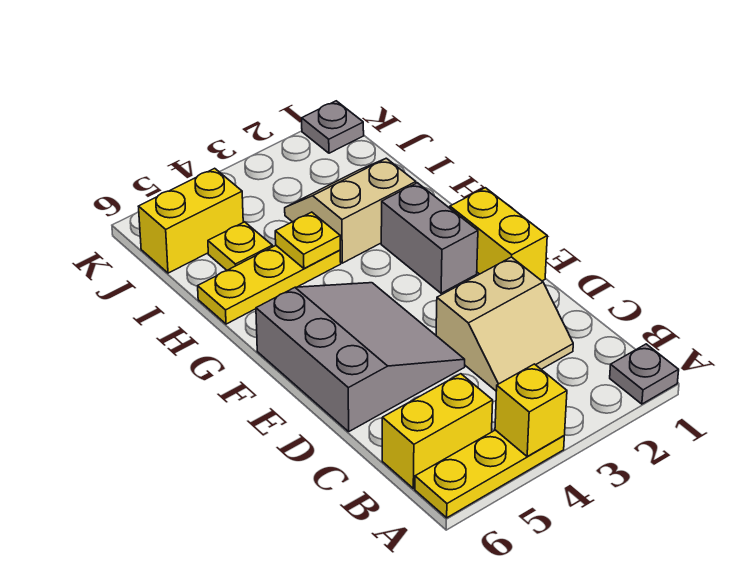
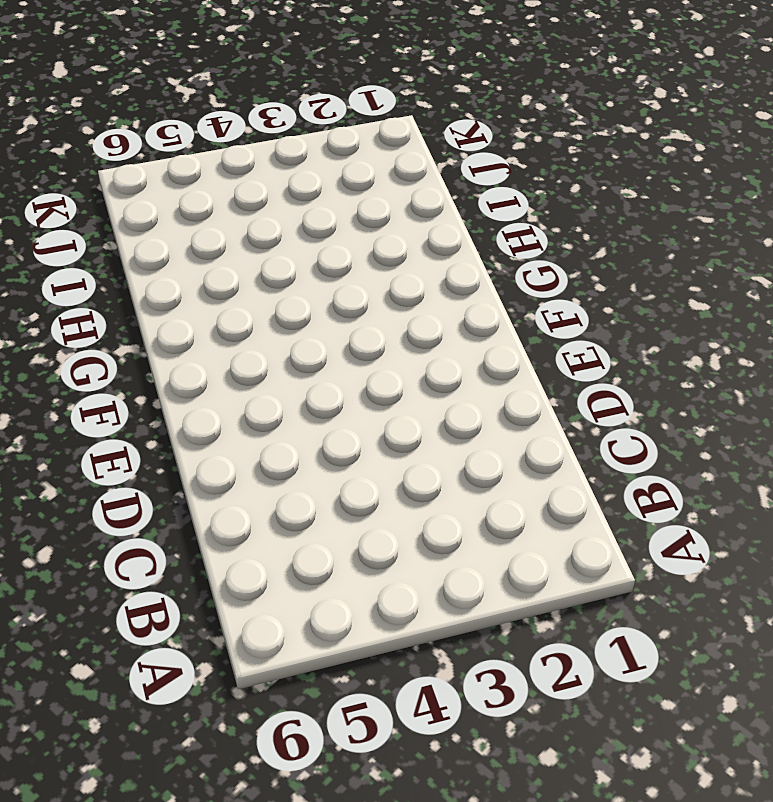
none -> grey 1x1 plate [610,344,679,404]
none -> yellow 1x3 plate [415,430,564,518]
none -> yellow 1x2 brick [382,374,493,489]

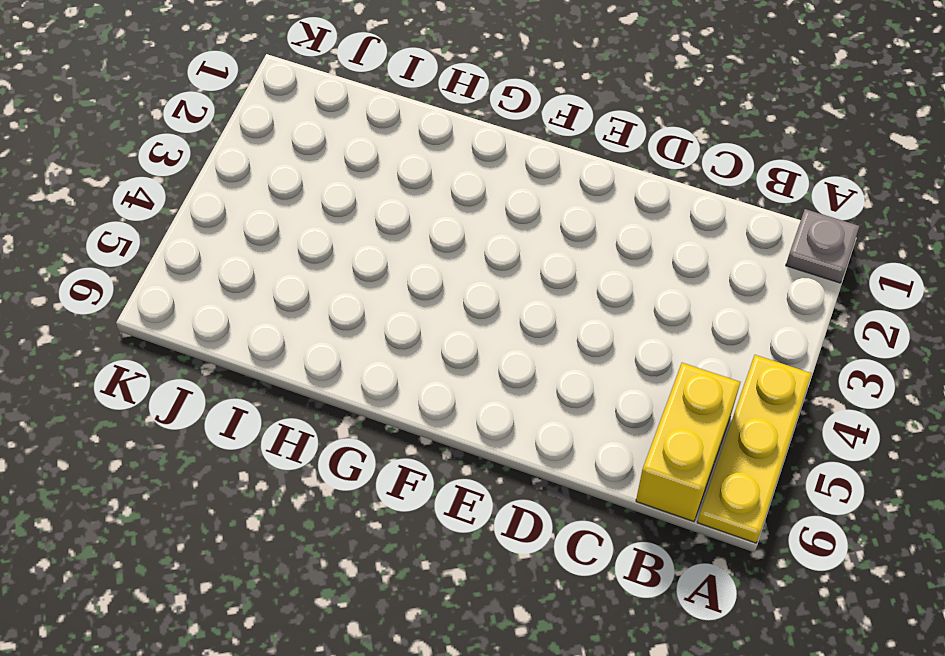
none -> tan 2x2 slope [436,257,573,391]
none -> grey 3x3 slope [256,283,465,432]
none -> yellow 1x2 brick [450,188,547,281]

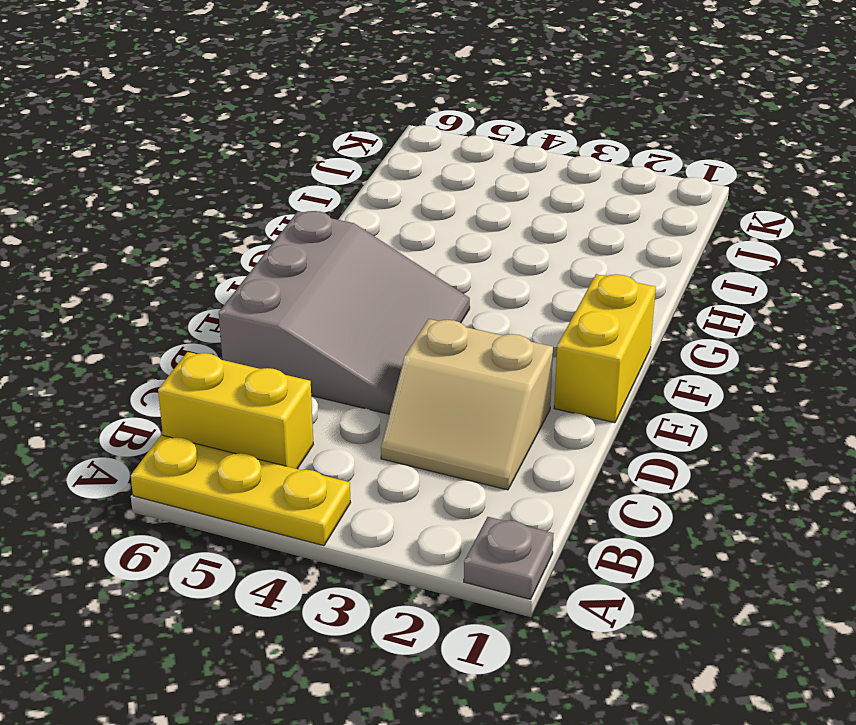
none -> grey 1x2 brick [381,183,478,293]
none -> tan 2x2 slope [285,158,416,263]
none -> yellow 1x3 plate [198,246,341,324]

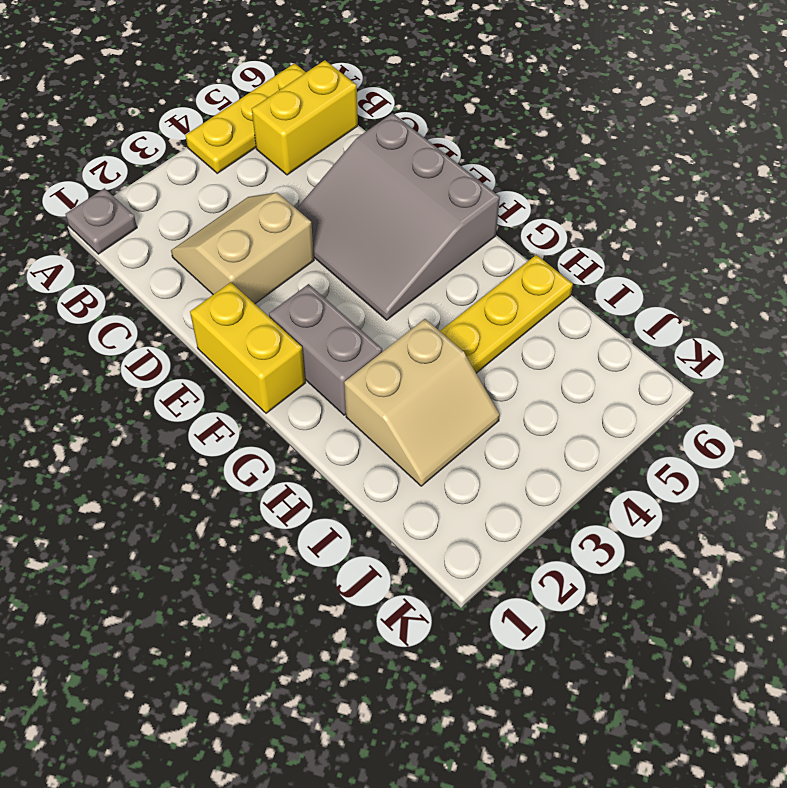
none -> yellow 1x1 plate [208,222,272,270]
none -> yellow 1x2 brick [138,168,243,273]
none -> grey 1x1 plate [302,101,364,153]

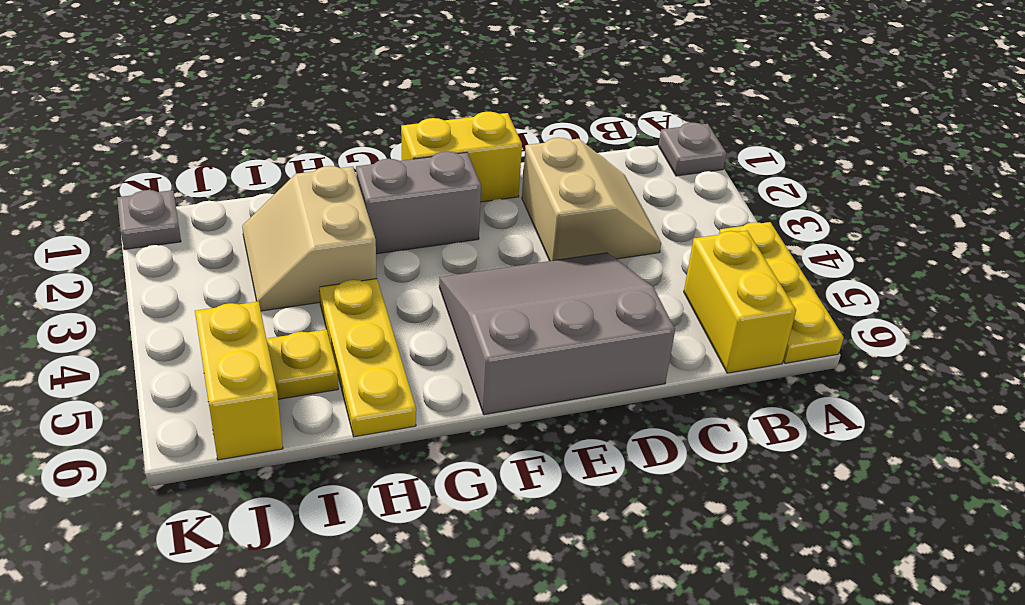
none -> yellow 1x1 brick [495,364,567,457]
none -> yellow 1x1 plate [275,212,340,268]

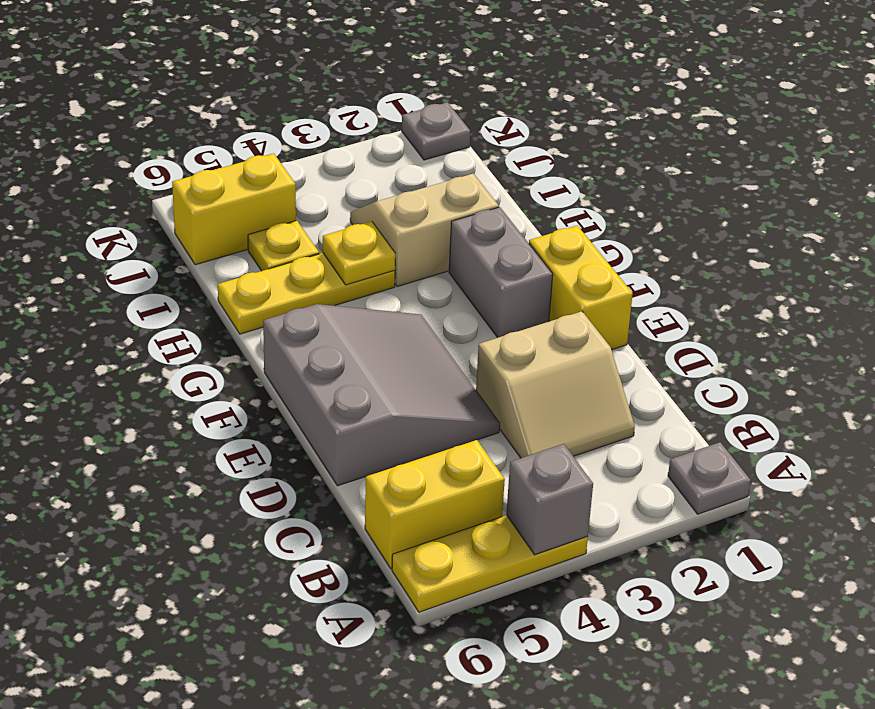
grey 1x1 brick [506,444,593,555] -> yellow 1x1 brick [495,364,567,457]

